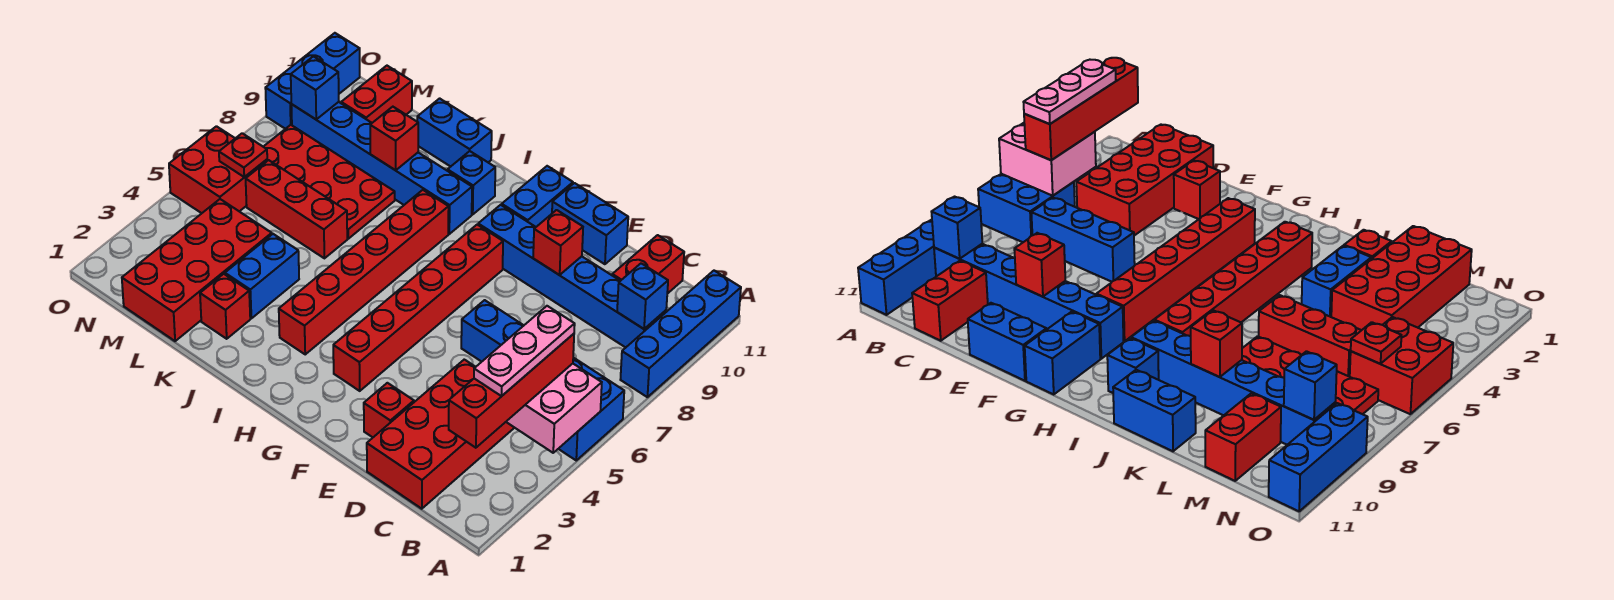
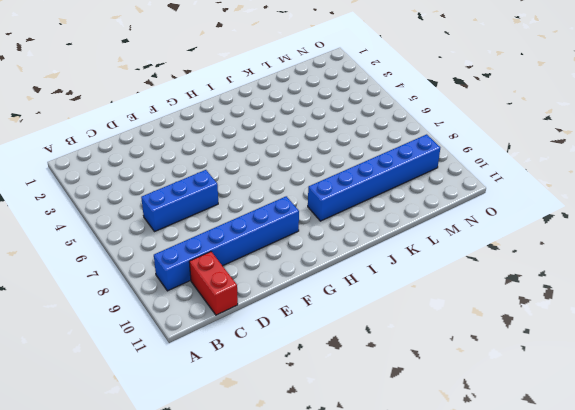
none -> blue 2x2 brick [559,358,624,460]
none -> blue 1x4 brick [620,271,741,397]
none -> red 2x4 brick [367,360,514,509]
none -> red 1x1 brick [364,383,414,437]

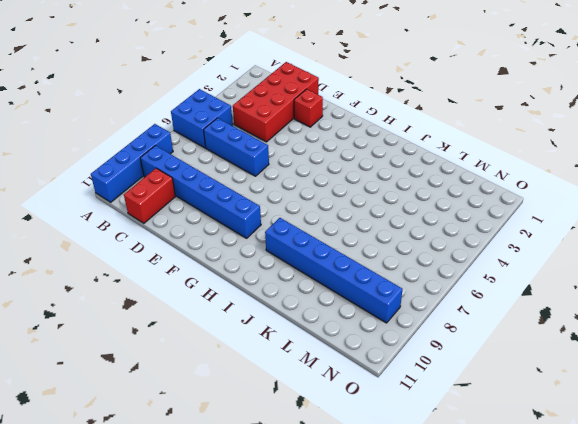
none -> blue 1x2 brick [552,183,628,264]
none -> red 1x6 brick [333,225,503,391]
none -> blue 1x2 brick [502,166,573,227]
none -> red 1x6 brick [279,190,449,354]

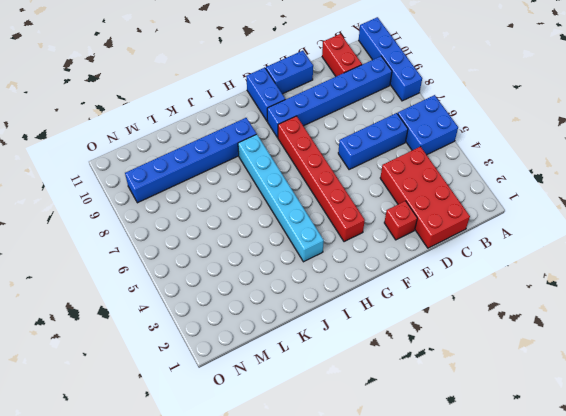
cyan 1x6 brick [238,134,324,262] -> red 1x6 brick [279,190,449,354]
none -> blue 1x1 brick [447,151,495,214]
none -> blue 1x2 brick [417,98,492,167]
none -> red 1x1 brick [200,274,250,339]
none -> blue 1x2 brick [225,234,299,318]

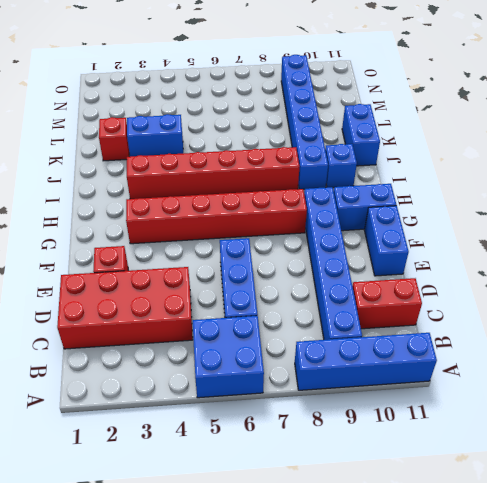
none -> red 1x3 brick [246,160,347,258]
none -> red 2x4 plate [263,125,395,239]
none -> red 2x4 brick [122,199,272,341]
none -> red 1x2 brick [341,66,412,123]

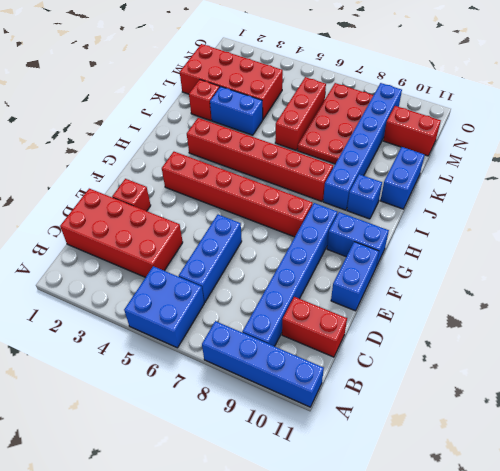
none -> red 2x2 brick [169,126,267,213]
none -> blue 1x3 brick [265,33,360,129]
none -> pink 2x2 brick [506,364,602,453]
none -> blue 1x1 brick [617,263,668,329]

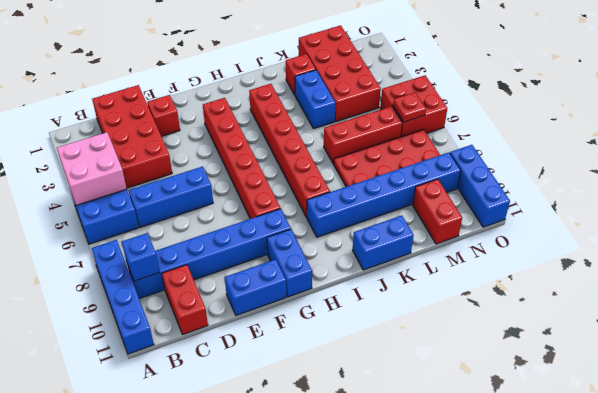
none -> blue 1x1 brick [447,151,495,214]
none -> red 1x1 brick [533,210,583,275]
none -> red 1x1 brick [370,107,418,170]
none -> blue 1x1 brick [291,56,339,119]

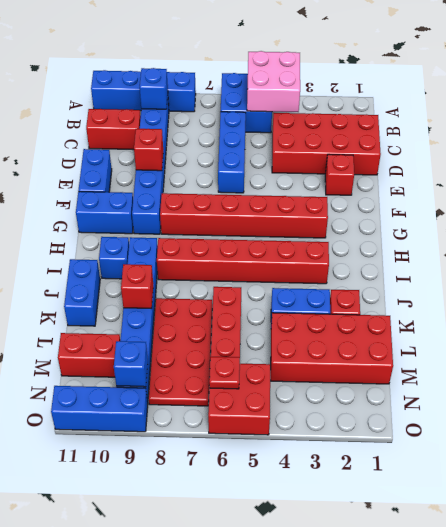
none -> red 1x4 brick [449,334,574,448]
none -> pink 1x3 plate [474,306,575,396]

